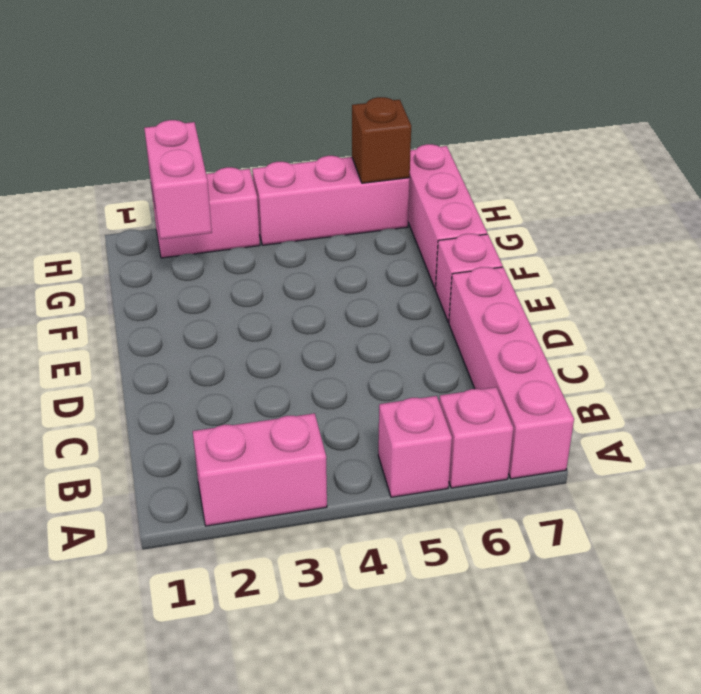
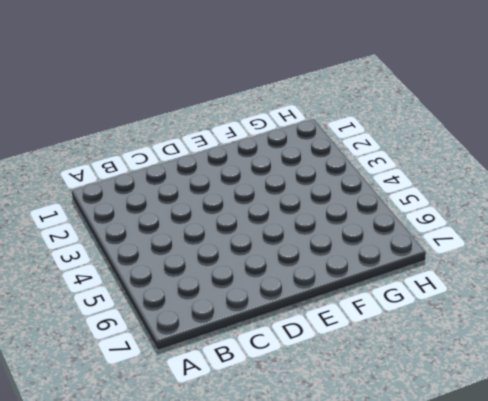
none -> pink 1x2 brick [193,413,327,526]
none -> pink 1x1 brick [378,396,452,497]

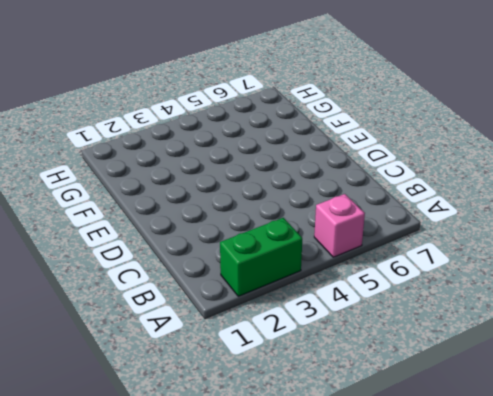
green 1x2 brick [220,218,302,296] -> pink 1x2 brick [193,413,327,526]
none -> pink 1x1 brick [439,387,513,488]
none -> pink 1x4 brick [449,267,574,479]

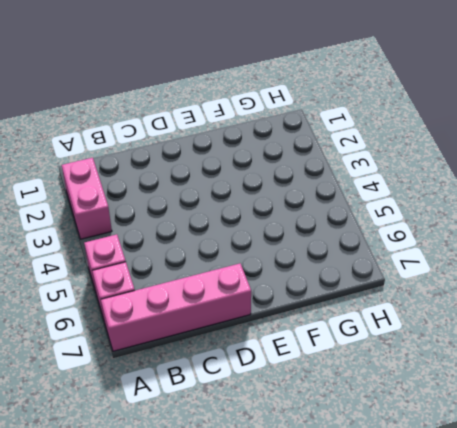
none -> pink 1x1 brick [435,234,503,322]
none -> pink 1x3 brick [408,144,487,289]

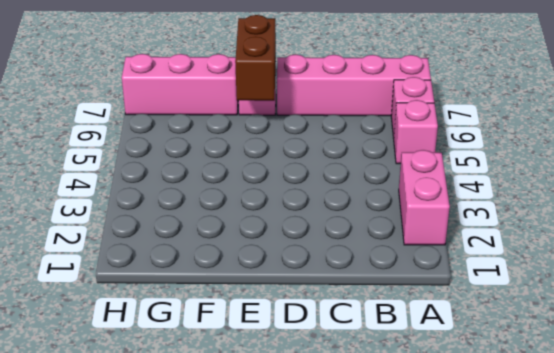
brown 1x2 brick [235,15,276,101] -> none
none -> pink 1x2 brick [151,167,260,258]
none -> pink 1x3 brick [252,156,410,245]

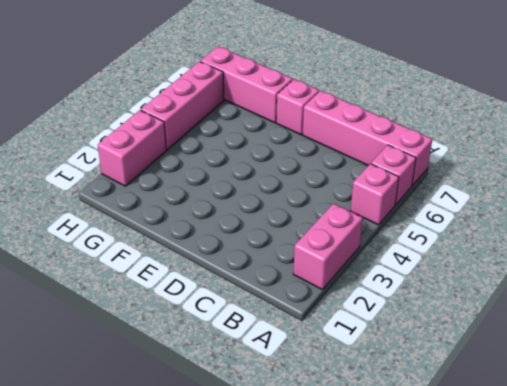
none -> pink 1x2 brick [144,120,212,239]
none -> brown 1x1 brick [352,97,411,183]

